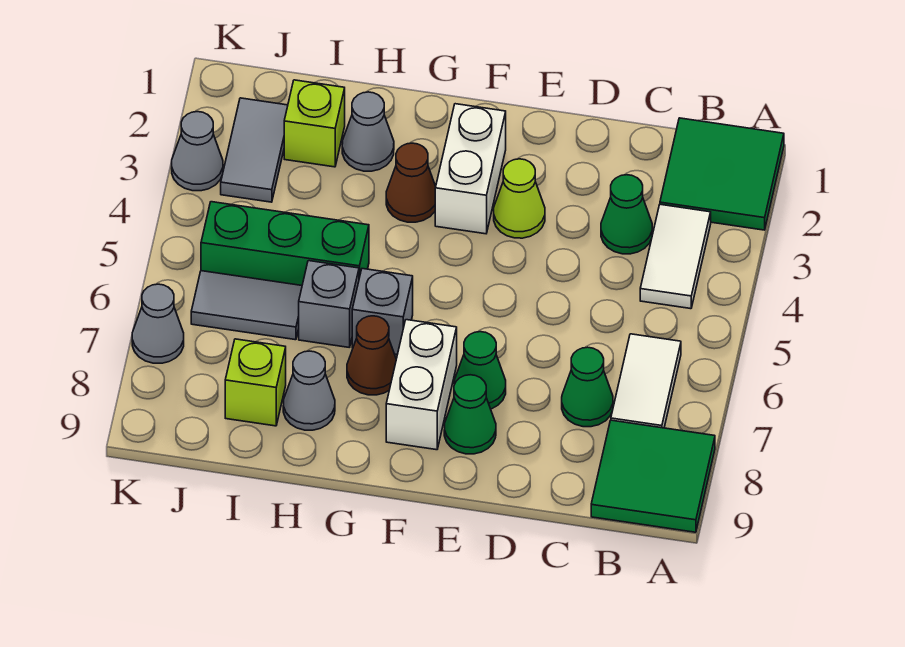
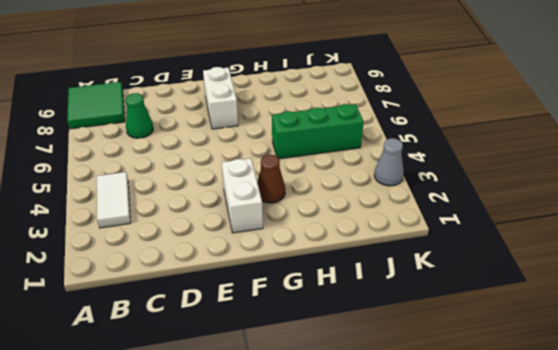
none -> green 2x2 tile [660,118,784,230]
none -> white 1x2 tile [611,334,681,428]
none -> green 1x1 cone [601,175,652,254]

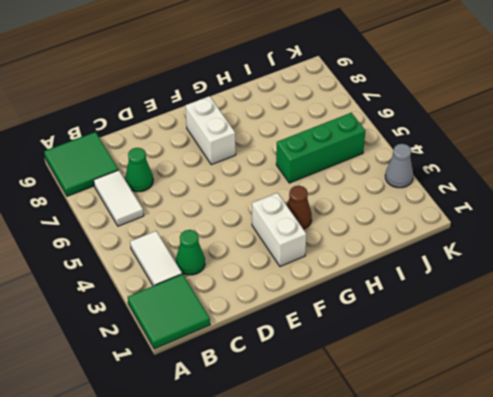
none -> lime 1x1 cone [494,159,545,238]
none -> green 1x1 cone [454,332,506,409]
none -> green 1x1 cone [444,375,496,454]

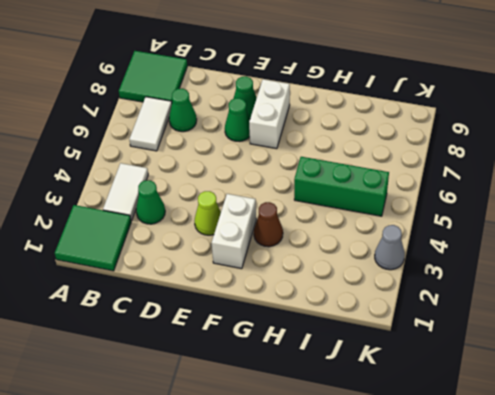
none -> grey 1x1 brick [352,269,413,355]
none -> brown 1x1 cone [347,316,396,395]
none -> grey 1x1 cone [342,92,394,171]

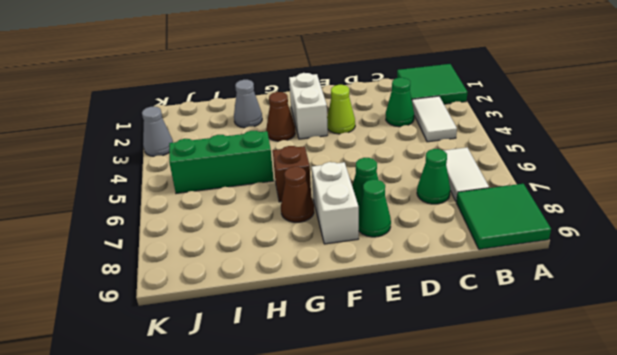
brown 1x1 brick [273,146,311,202] -> grey 1x1 brick [352,269,413,355]
none -> grey 1x1 brick [299,261,359,348]
none -> grey 1x1 cone [283,351,335,430]
none -> lime 1x1 brick [284,80,345,167]

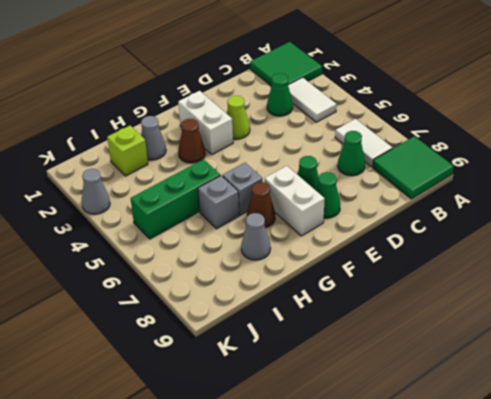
none -> grey 1x2 tile [191,271,302,340]
none -> lime 1x1 brick [225,339,286,426]
none -> grey 1x2 tile [221,98,288,202]

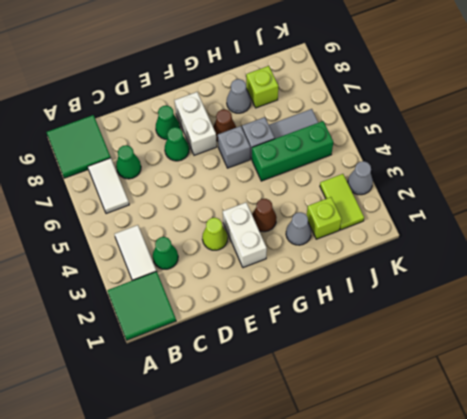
lime 1x2 tile [320,174,364,230] -> grey 1x2 tile [221,98,288,202]
none -> grey 1x1 cone [132,284,184,363]

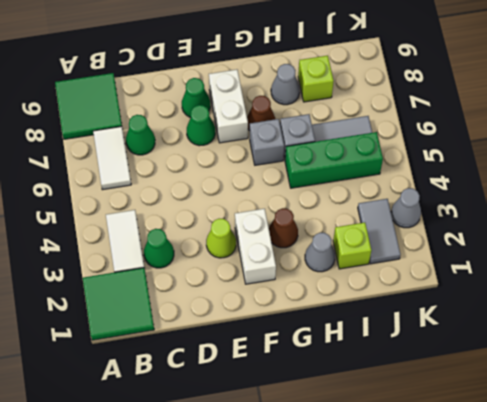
none -> grey 1x1 cone [132,284,184,363]

